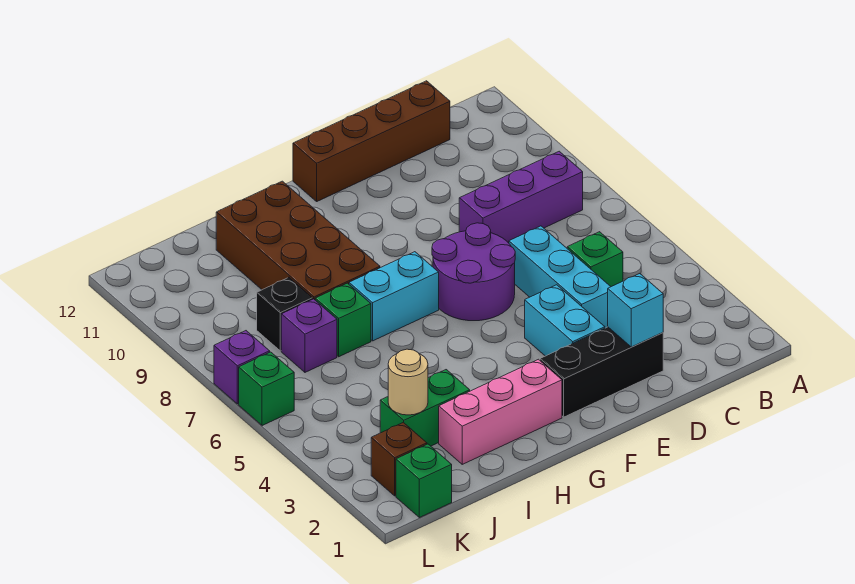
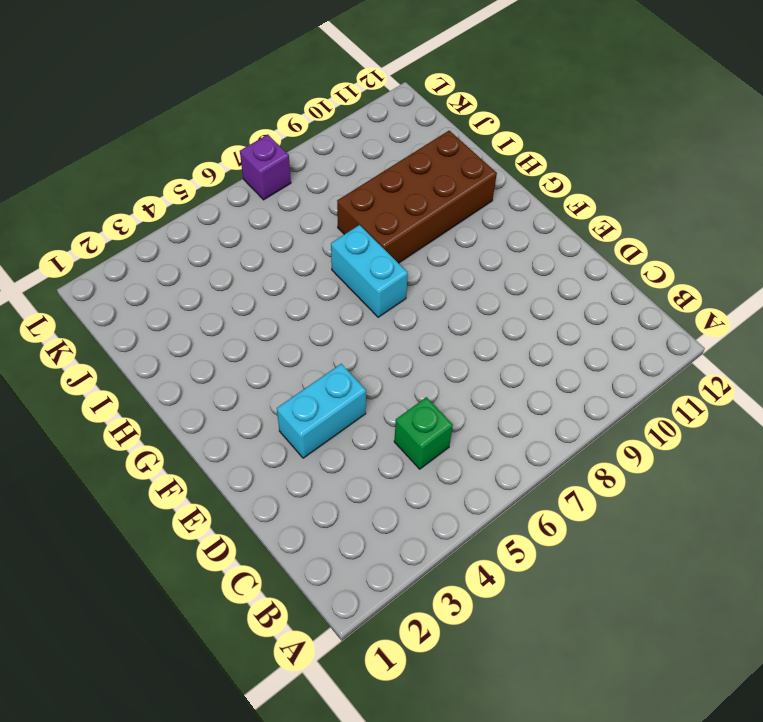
none -> purple 1x3 brick [459,151,583,243]
none -> brown 1x4 brick [293,81,450,201]
none -> black 1x3 brick [540,327,663,417]

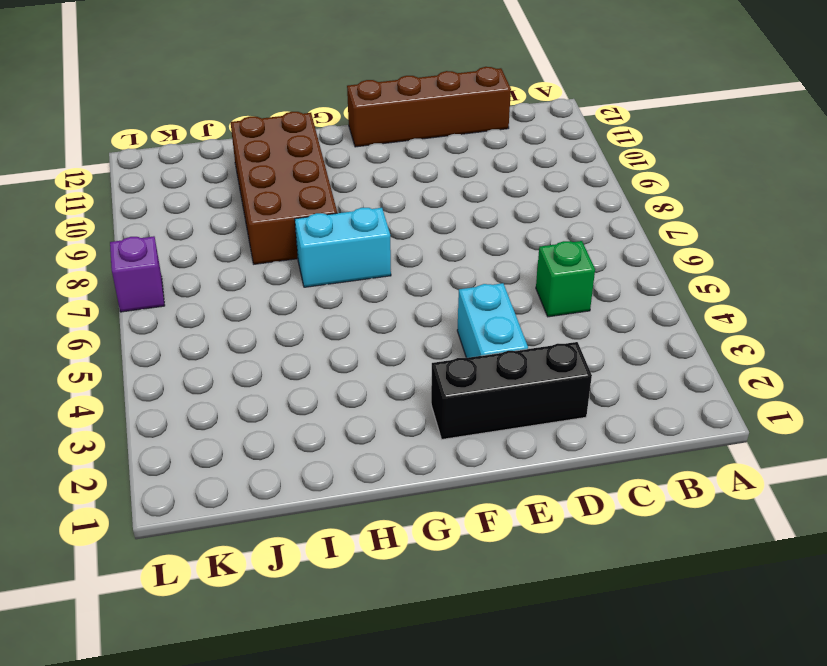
none -> purple 1x3 brick [459,151,583,243]
none -> cyan 1x3 brick [509,226,611,328]
none -> purple 2x2 round brick [432,223,515,321]

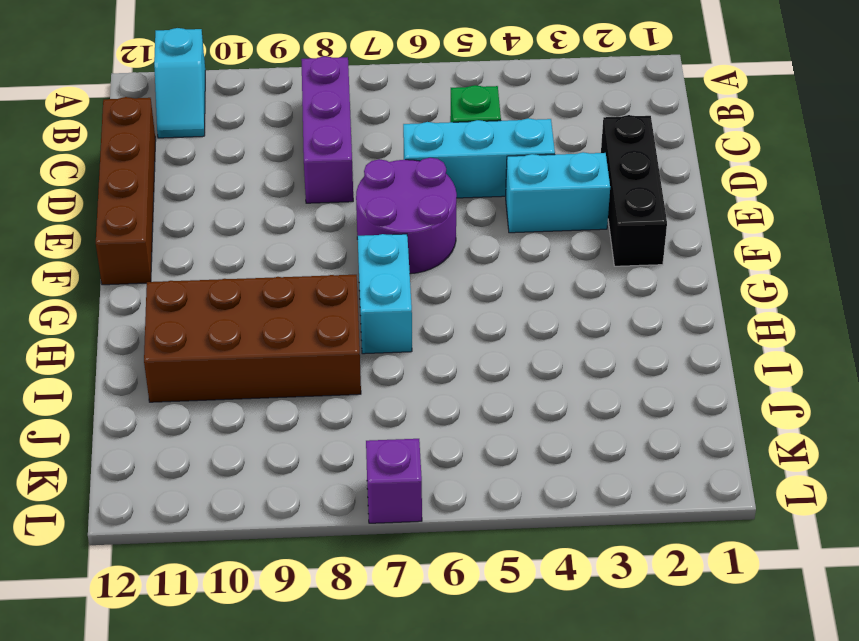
cyan 1x2 slope [154,28,205,138] -> none
none -> pink 1x3 brick [439,359,562,464]
none -> green 1x2 brick [380,370,470,446]
none -> green 1x1 brick [315,283,371,357]

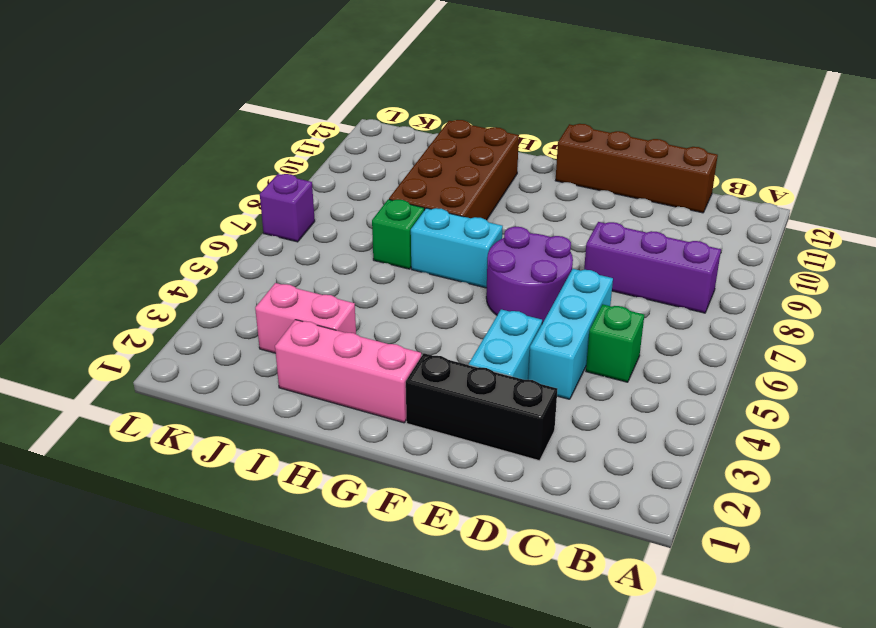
pink 1x2 brick [255,283,356,353] -> green 1x2 brick [380,370,470,446]
none -> purple 1x1 brick [281,299,337,372]
none -> black 1x1 brick [257,277,312,351]
none -> green 1x1 brick [396,444,452,518]

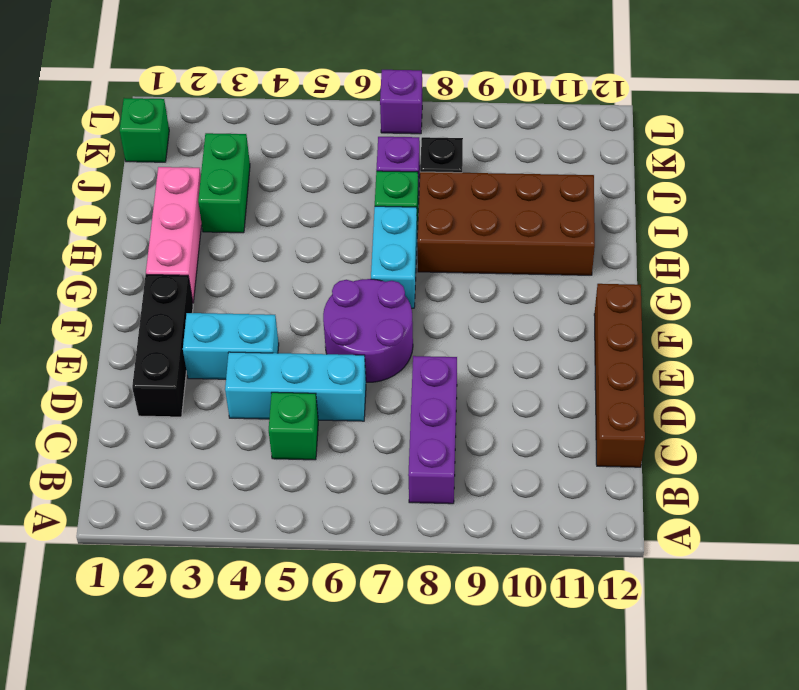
none -> brown 1x1 brick [371,422,427,496]
none -> green 1x1 brick [239,352,294,426]
none -> cyan 1x1 brick [608,274,663,347]

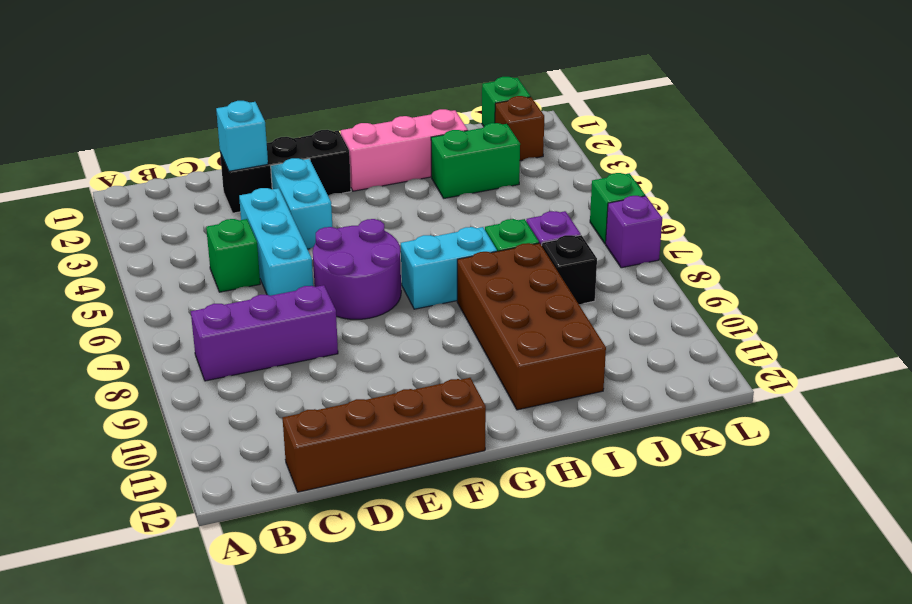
none -> tan 1x1 round brick [388,349,428,415]

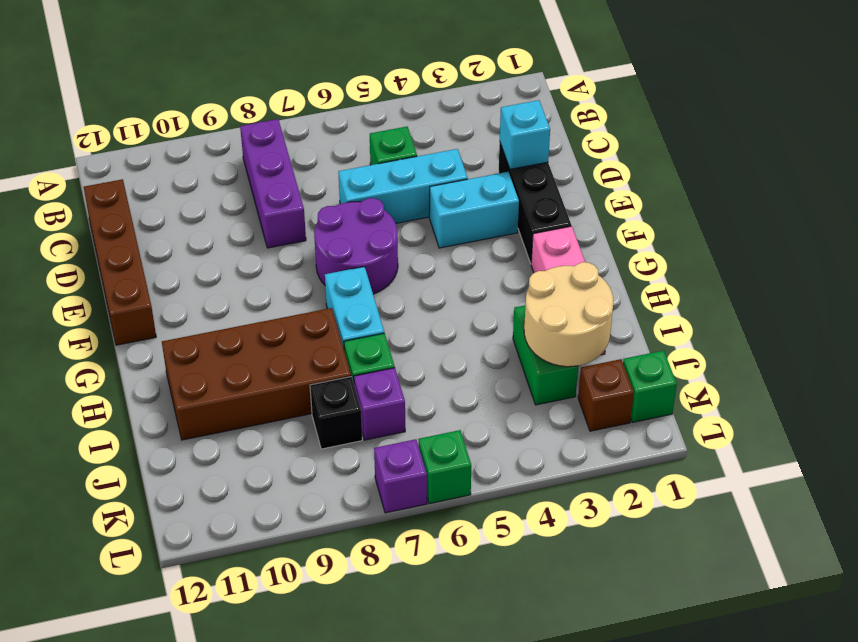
tan 2x2 round brick [524,262,613,367] -> tan 1x1 round brick [388,349,428,415]

